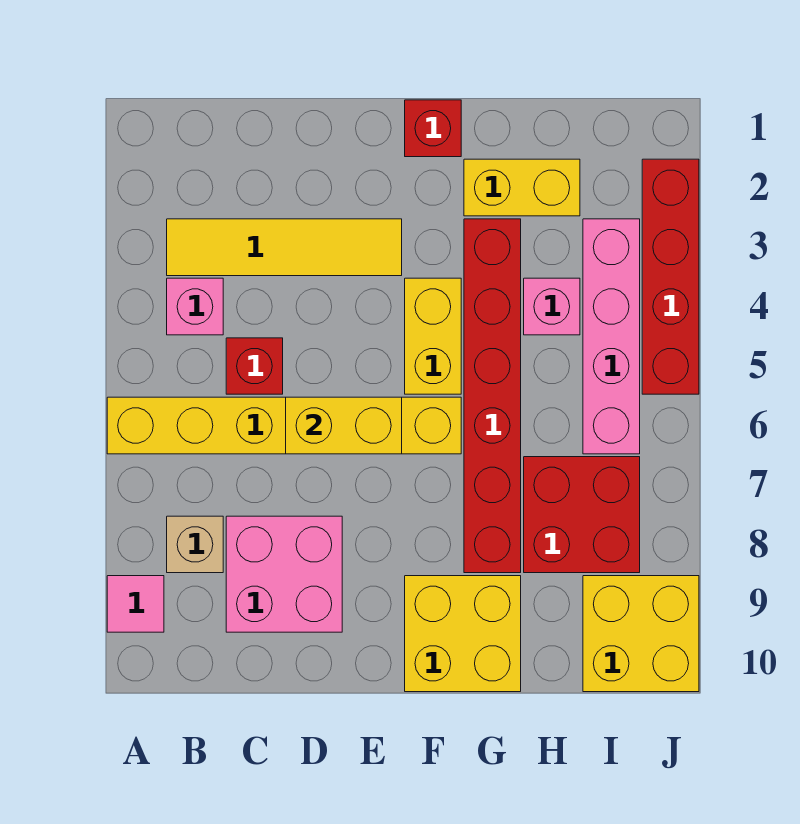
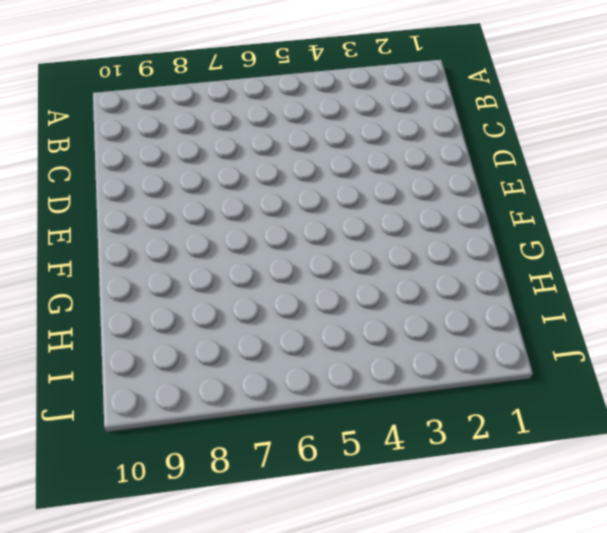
none -> yellow 1x6 brick [107,397,461,454]
none -> pink 1x1 tile [107,576,164,632]
none -> yellow 1x4 tile [167,219,402,276]

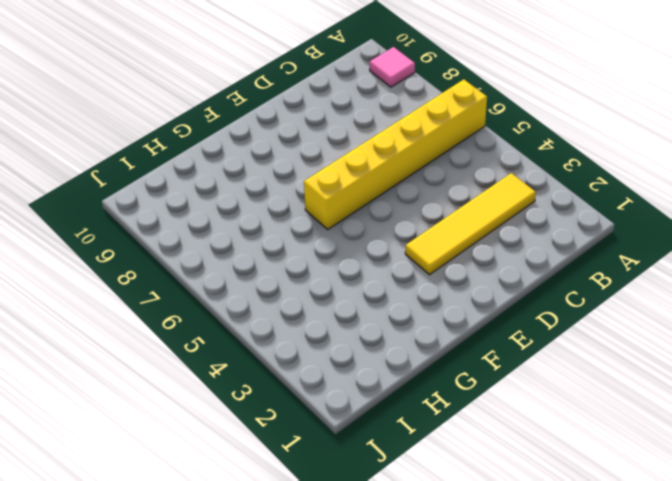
none -> pink 1x1 brick [167,278,223,335]
none -> tan 1x1 brick [167,516,223,573]
none -> red 1x1 brick [226,338,283,394]

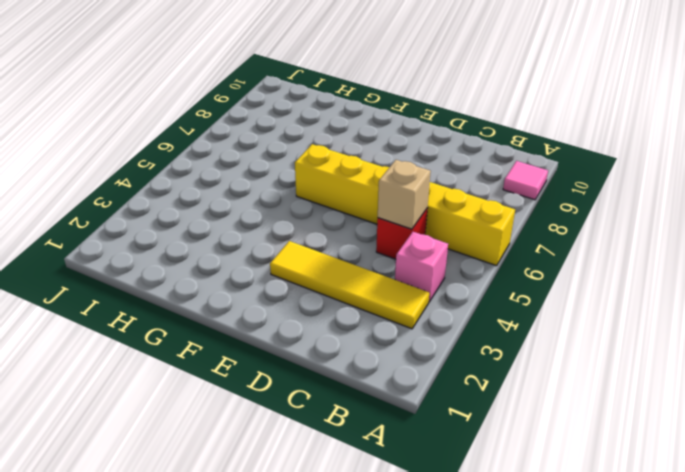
tan 1x1 brick [378,160,431,229] -> tan 1x1 brick moved to [167,516,223,573]
none -> pink 2x2 brick [226,516,342,632]
none -> red 1x1 brick [405,100,461,157]
none -> yellow 1x2 brick [405,278,461,394]

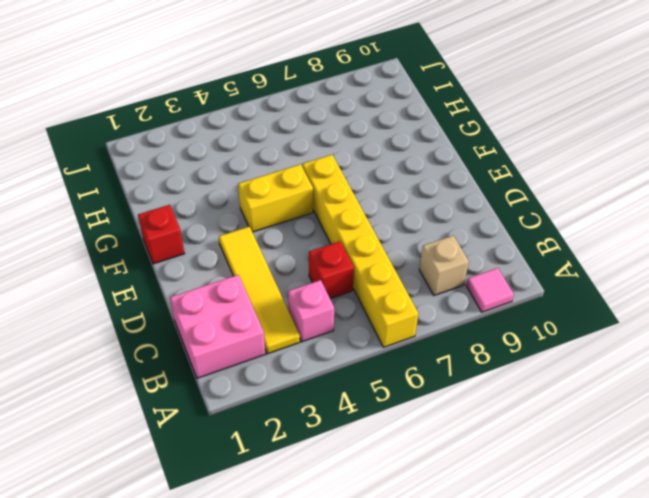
pink 2x2 brick [170,275,265,378] -> pink 2x2 brick moved to [226,516,342,632]
none -> yellow 2x2 brick [405,576,521,692]
none -> yellow 1x2 brick [464,159,580,216]
none -> red 1x6 brick [464,219,521,573]

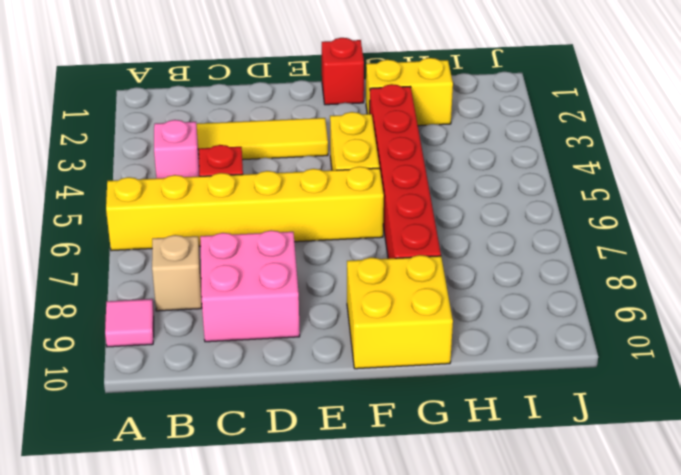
none -> pink 1x1 brick [524,278,580,335]
none -> red 2x2 brick [524,457,640,573]
none -> pink 1x4 brick [583,219,640,454]

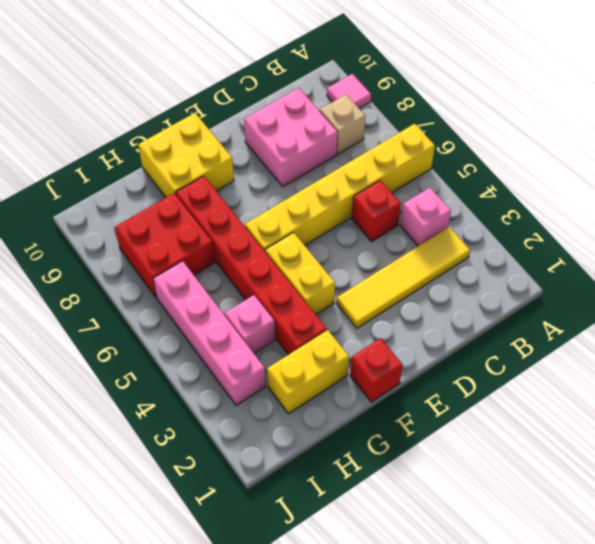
none -> yellow 2x2 brick [583,576,699,692]
none -> red 1x4 brick [642,159,699,394]
none -> yellow 1x2 brick [286,397,402,454]

